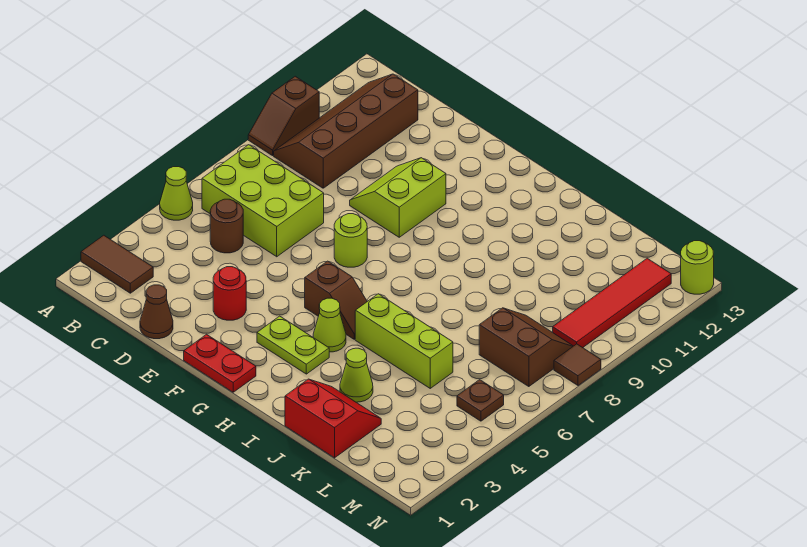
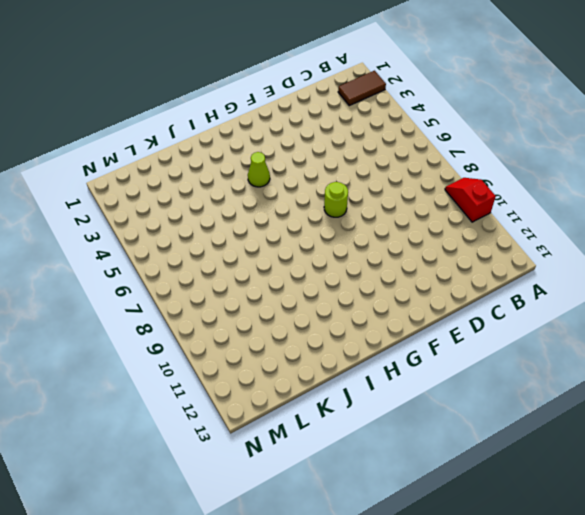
red 1x2 slope [445,178,496,222] -> brown 1x2 slope [248,76,319,156]
none -> lime 1x1 cone [160,167,193,220]
none -> lime 2x3 brick [202,145,324,257]
none -> brown 2x4 slope [274,74,418,188]

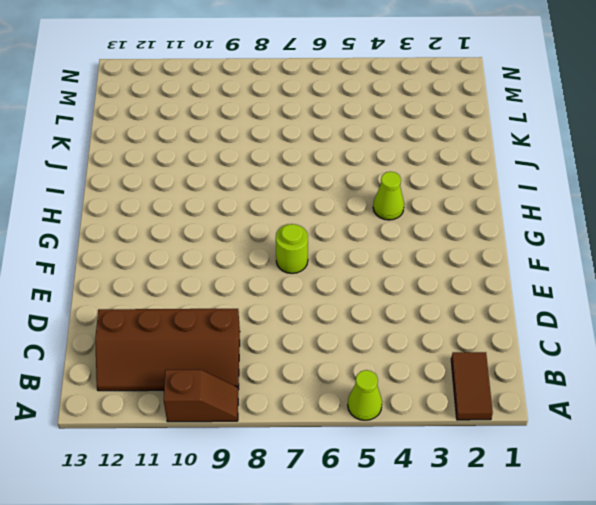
none -> lime 2x3 brick [202,145,324,257]
none -> brown 1x1 round brick [210,199,243,253]
none -> brown 1x1 cone [140,285,173,339]

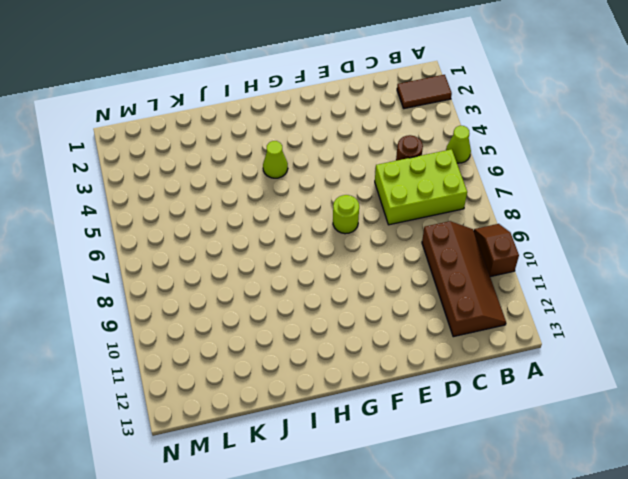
none -> brown 1x1 cone [140,285,173,339]
none -> red 1x1 round brick [213,267,246,320]
none -> lime 2x2 slope [350,158,446,237]

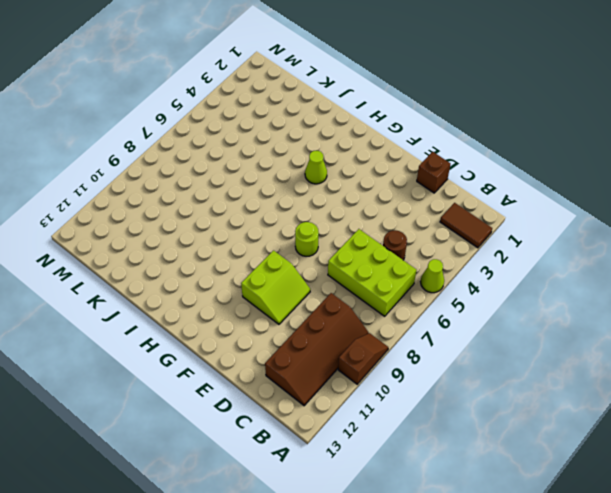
brown 1x1 brick [417,152,450,193] -> brown 1x1 cone [140,285,173,339]
none -> red 1x1 round brick [213,267,246,320]
none -> red 1x2 plate [184,334,256,392]
none -> lime 1x2 plate [257,316,329,374]

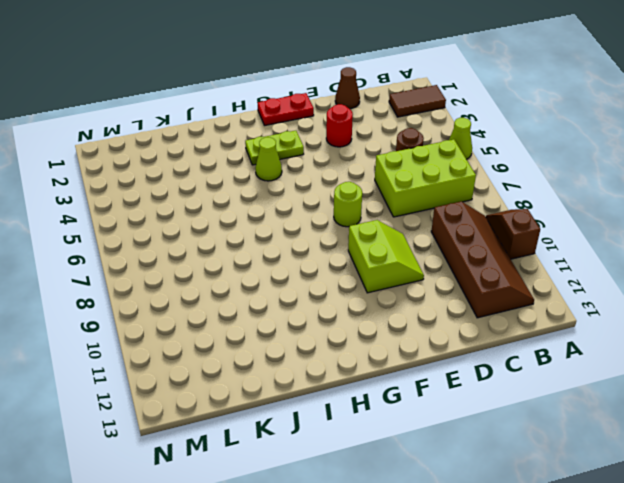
none -> brown 1x2 slope [305,261,367,339]
none -> lime 1x3 brick [355,294,453,388]
none -> red 2x2 slope [285,379,381,458]

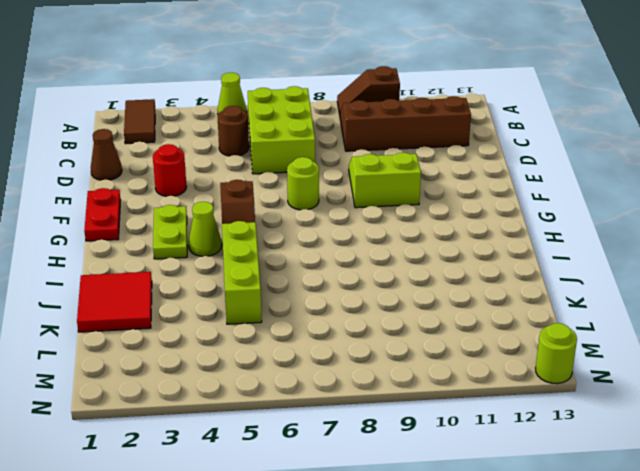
red 2x2 tile [77,272,152,332] -> red 2x2 slope [285,379,381,458]
none -> lime 1x1 cone [340,348,373,402]
none -> brown 2x2 slope [479,308,573,387]
none -> brown 1x1 plate [457,380,504,421]

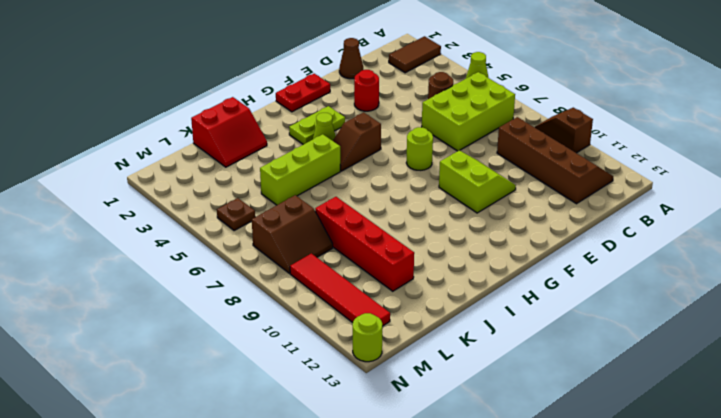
red 1x4 brick [315,197,414,291] -> none
none -> lime 1x1 cone [340,348,373,402]
none -> brown 1x1 tile [554,344,601,386]

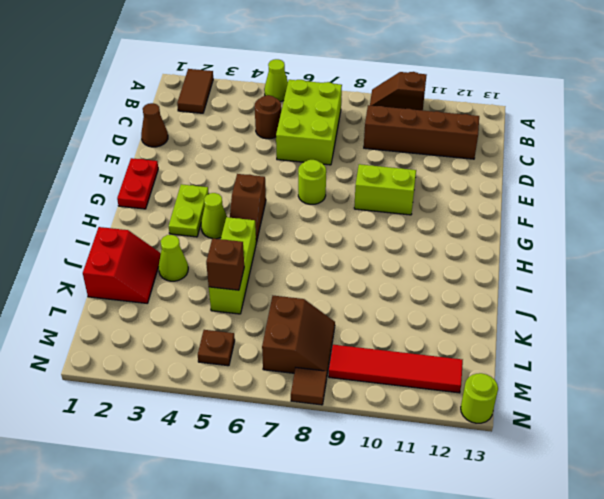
brown 1x1 brick [206,238,244,290] -> none
none -> red 1x1 round brick [213,267,246,320]

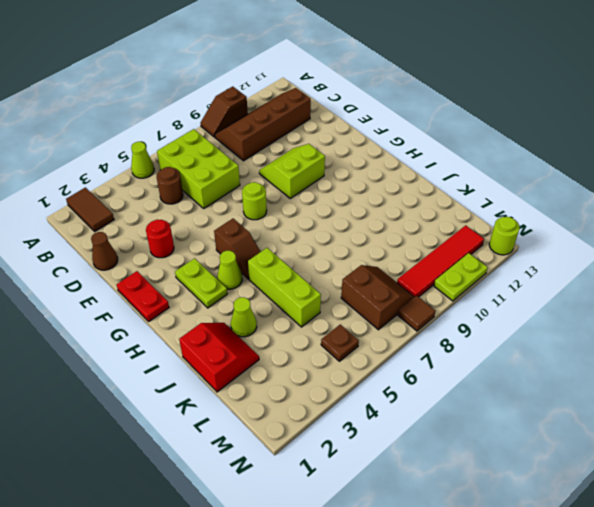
lime 1x2 plate [434,253,488,301] -> none

